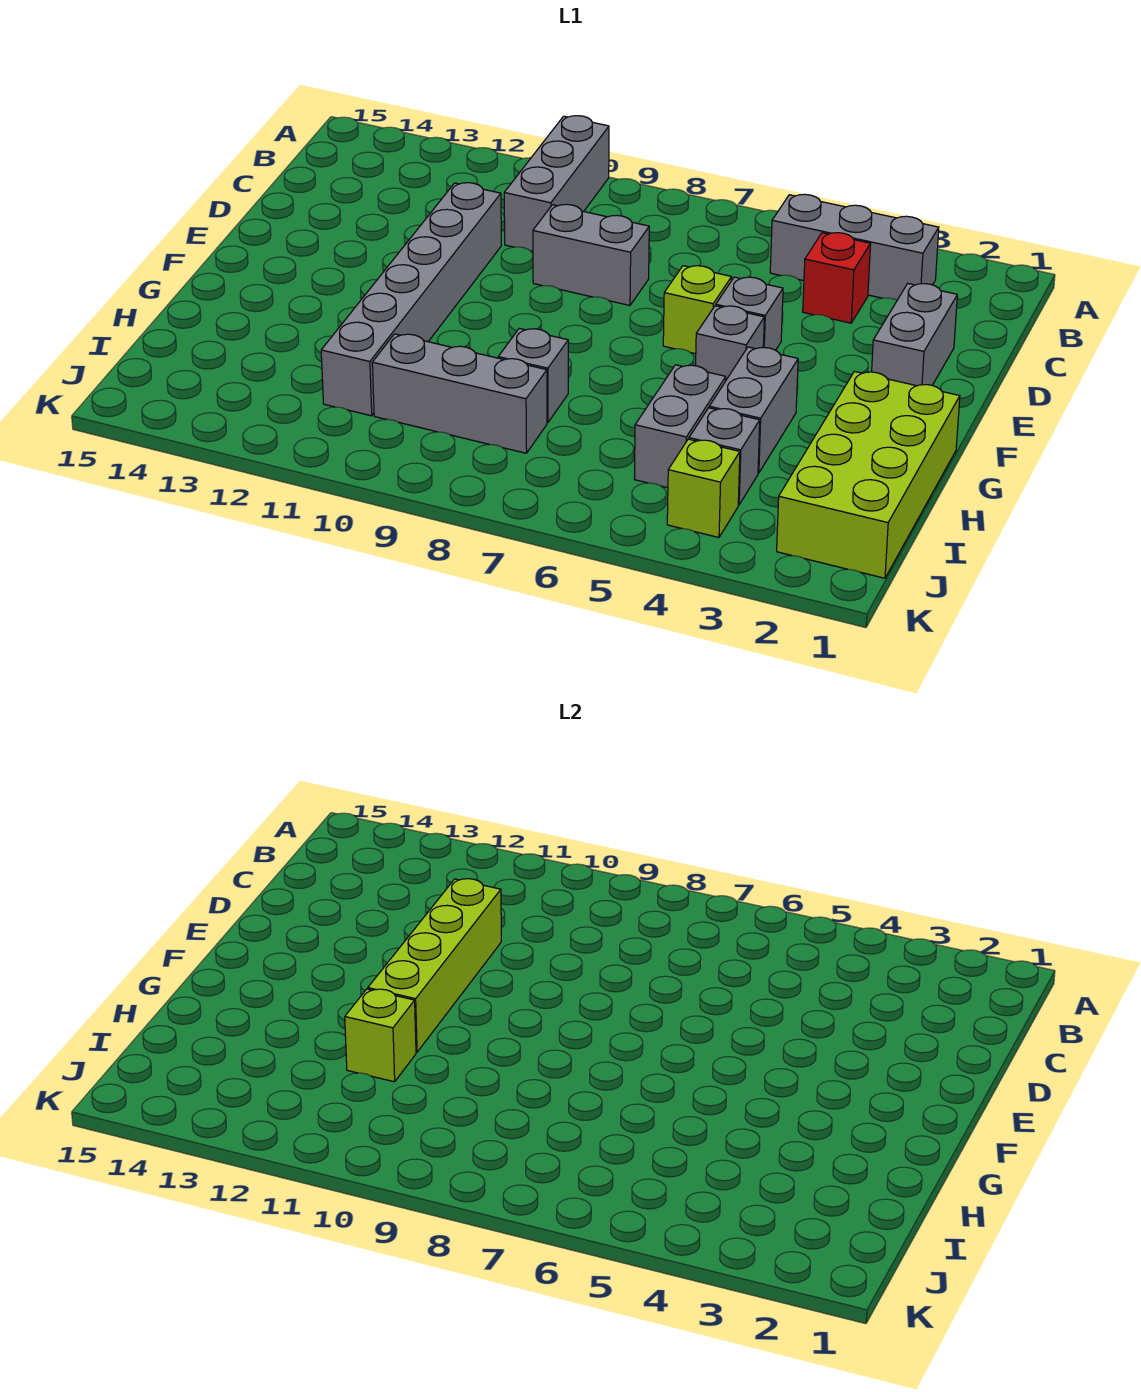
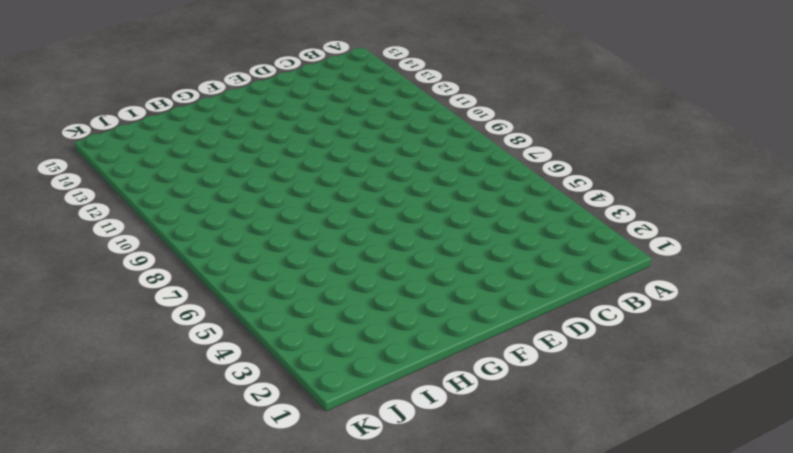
none -> grey 1x3 brick [504,116,609,251]
none -> grey 1x3 brick [770,194,939,300]
none -> red 1x1 brick [803,233,871,323]

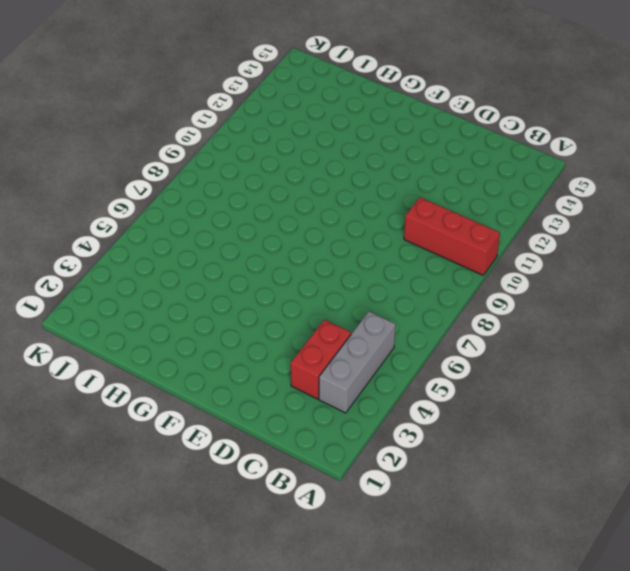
red 1x3 brick [404,197,500,275] -> grey 1x3 brick [504,116,609,251]
red 1x2 brick [291,320,351,399] -> red 1x1 brick [803,233,871,323]
none -> grey 1x2 brick [872,284,957,386]
none -> grey 1x2 brick [533,204,649,305]
none -> grey 1x6 brick [321,183,501,416]

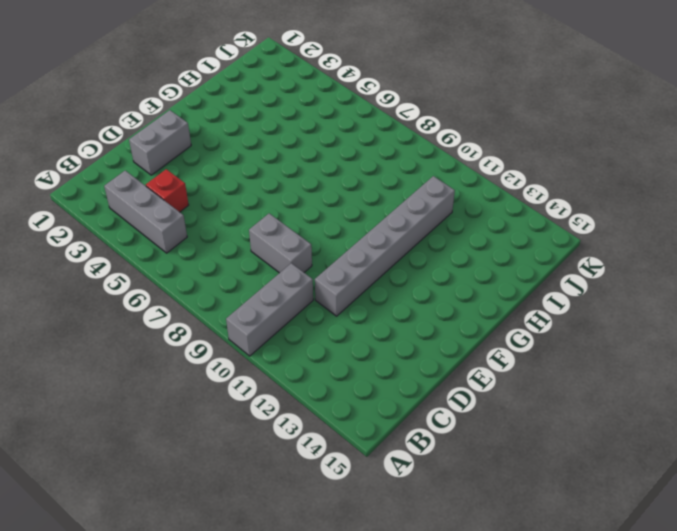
none -> grey 1x1 brick [716,277,783,350]
none -> lime 1x1 brick [663,266,732,354]
none -> grey 1x1 brick [696,306,764,380]

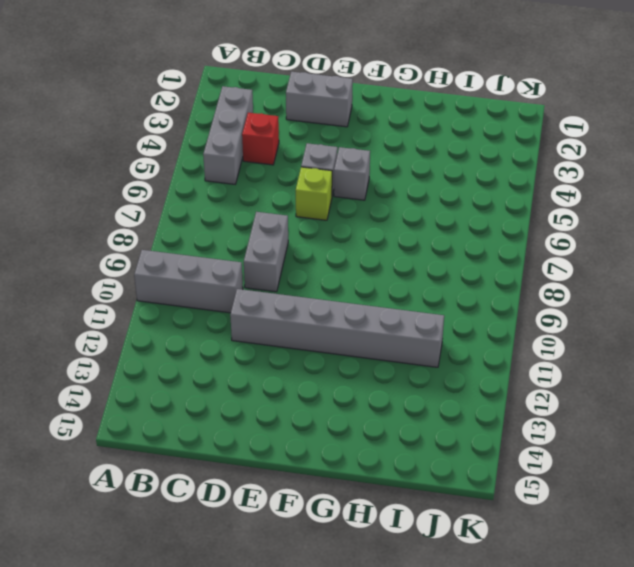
none -> lime 2x4 brick [777,372,960,578]
none -> grey 1x2 brick [709,347,798,473]
none -> grey 1x2 brick [635,365,726,488]

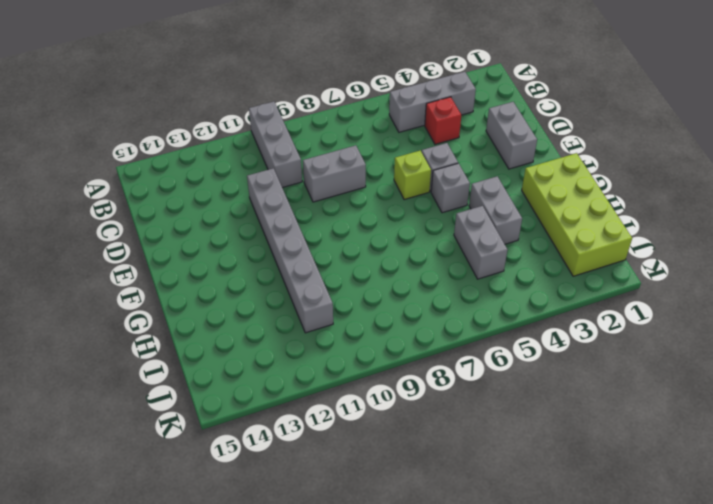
none -> grey 1x1 brick [498,328,568,422]
none -> grey 1x1 brick [689,408,760,505]
none -> grey 1x3 brick [372,334,547,453]

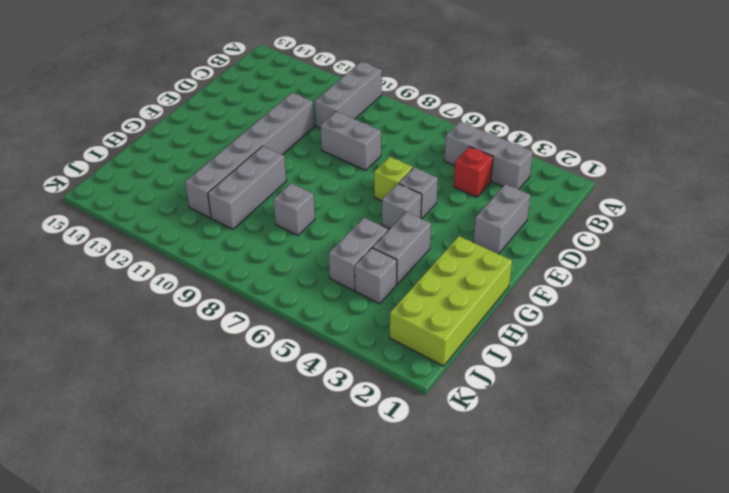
grey 1x3 brick [208,146,286,229] -> grey 1x3 brick turned to [372,334,547,453]
none -> lime 1x1 brick [667,439,740,538]
none -> lime 1x4 brick [368,879,501,1052]
none -> lime 1x1 brick [345,989,416,1082]

